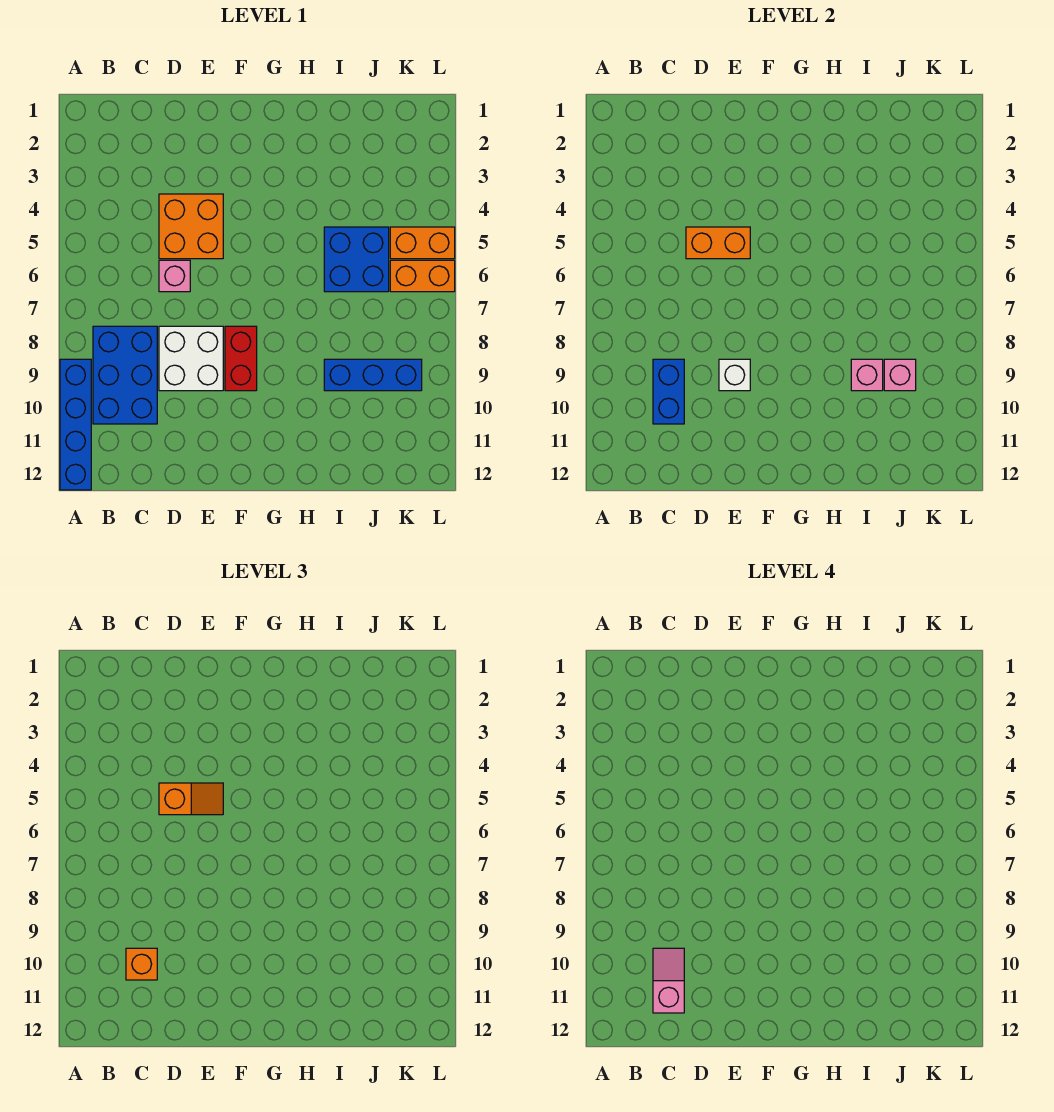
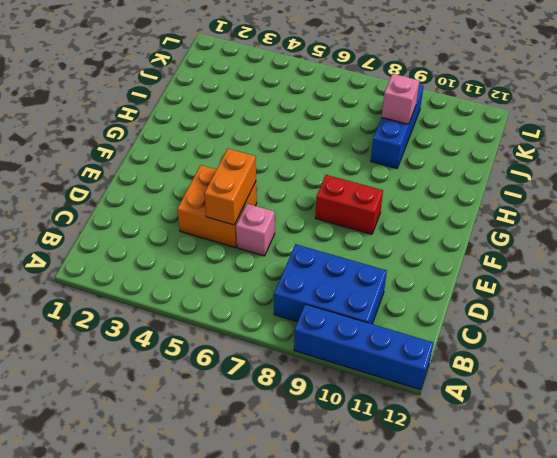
none -> white 2x2 brick [159,326,223,391]
none -> blue 2x2 brick [324,227,389,292]
none -> orange 1x2 brick [390,227,455,259]

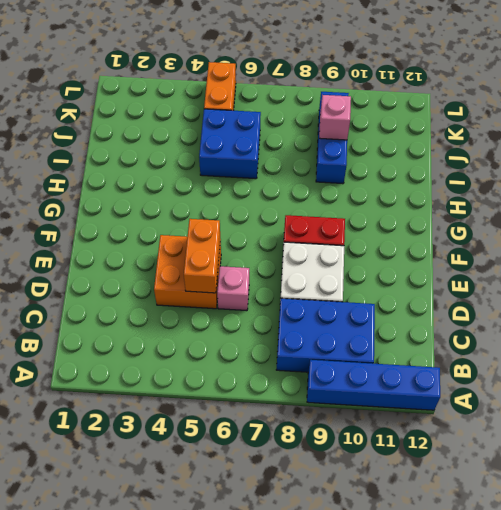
none -> orange 1x2 brick [390,260,455,292]
none -> blue 1x2 brick [653,359,684,424]
none -> white 1x1 brick [719,359,750,391]

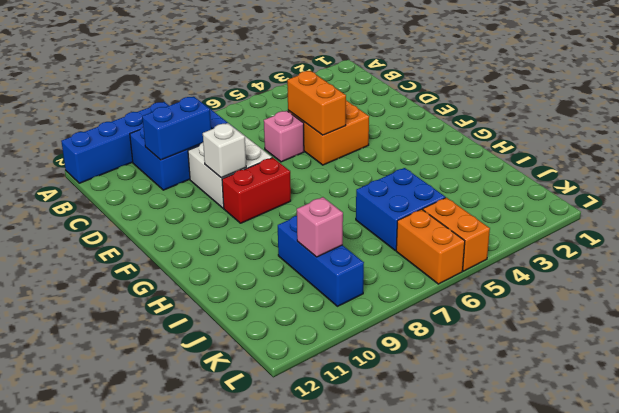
none -> pink 1x1 brick [851,359,883,391]
none -> orange 1x1 brick [126,948,157,980]
none -> orange 1x2 slope [159,783,223,815]

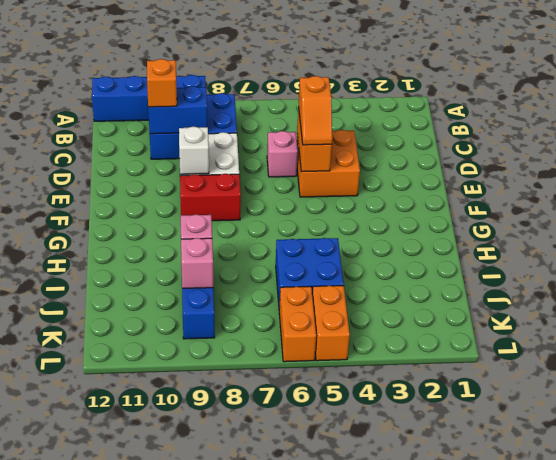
none -> pink 1x2 slope [653,948,684,1013]

